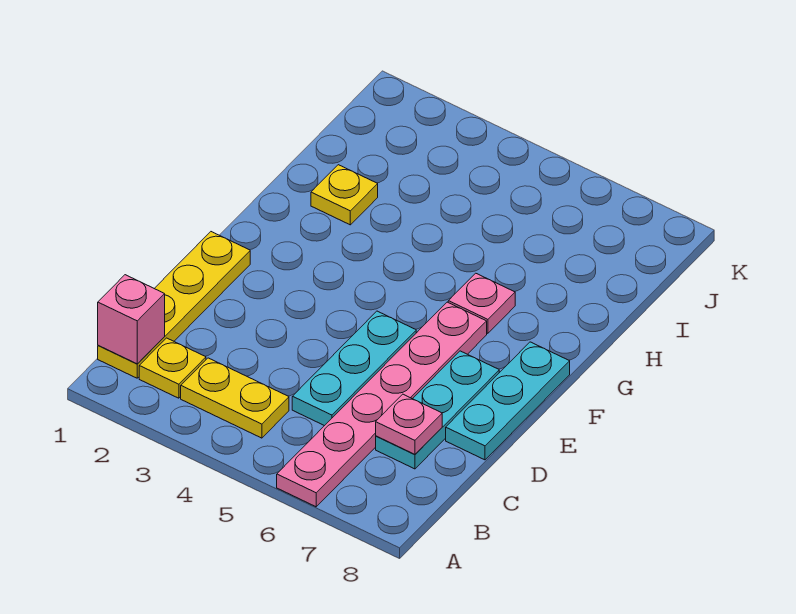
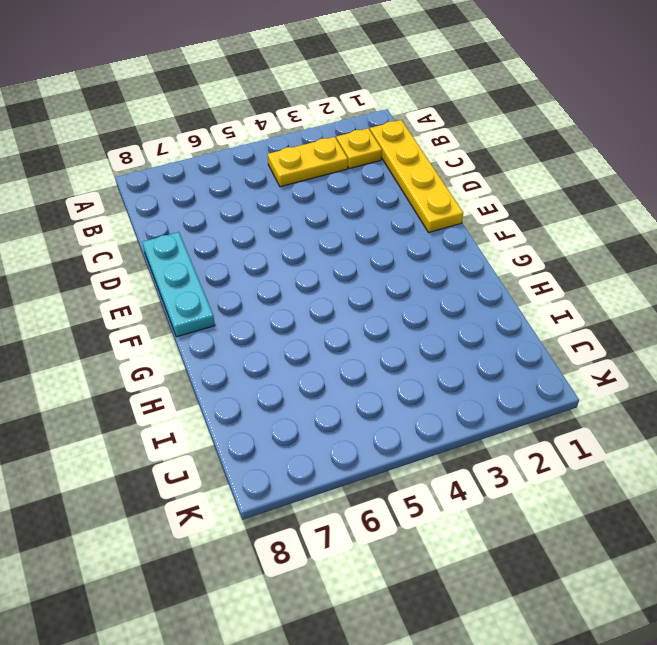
none -> pink 1x6 plate [277,302,487,507]
none -> cyan 1x3 plate [292,311,416,426]

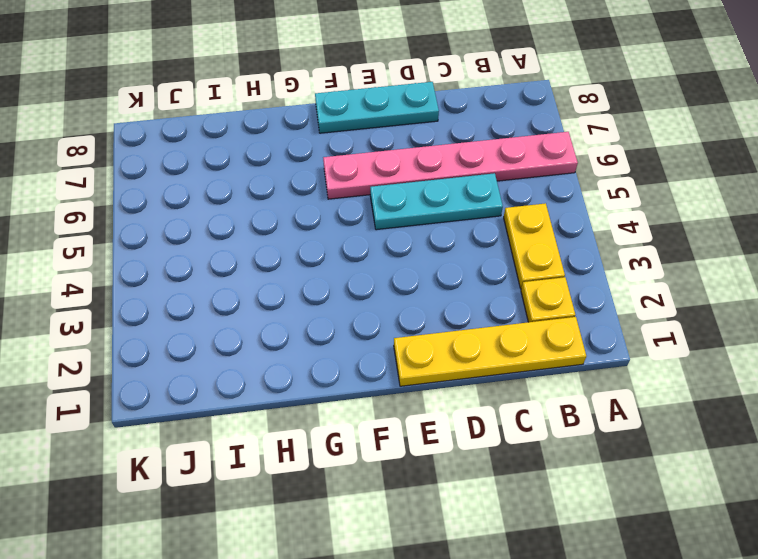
none -> cyan 1x3 plate [376,351,499,469]
none -> pink 1x1 plate [448,273,515,333]

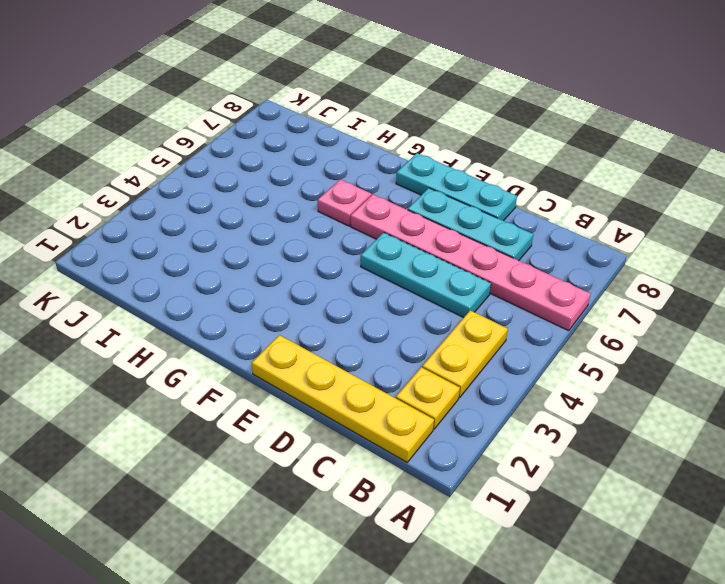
none -> yellow 1x1 plate [311,165,378,225]
none -> pink 1x1 brick [98,275,165,364]

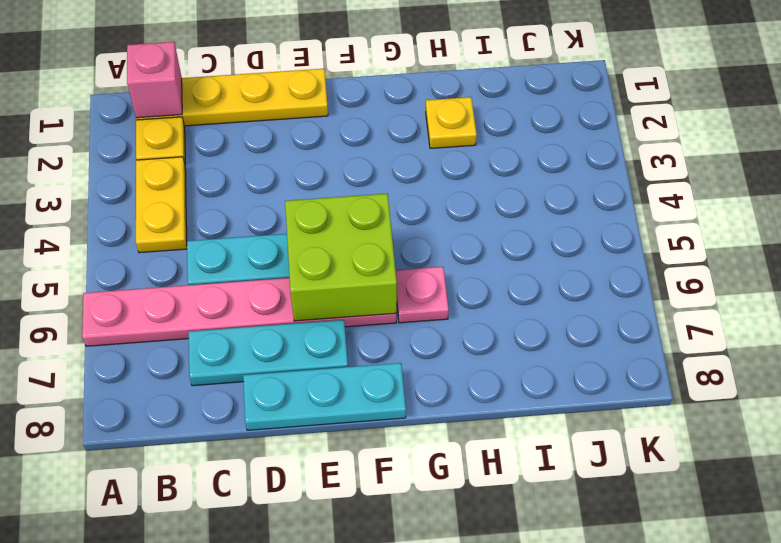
lime 2x2 brick [285,194,397,321] -> none
none -> pink 1x1 plate [376,394,442,455]

